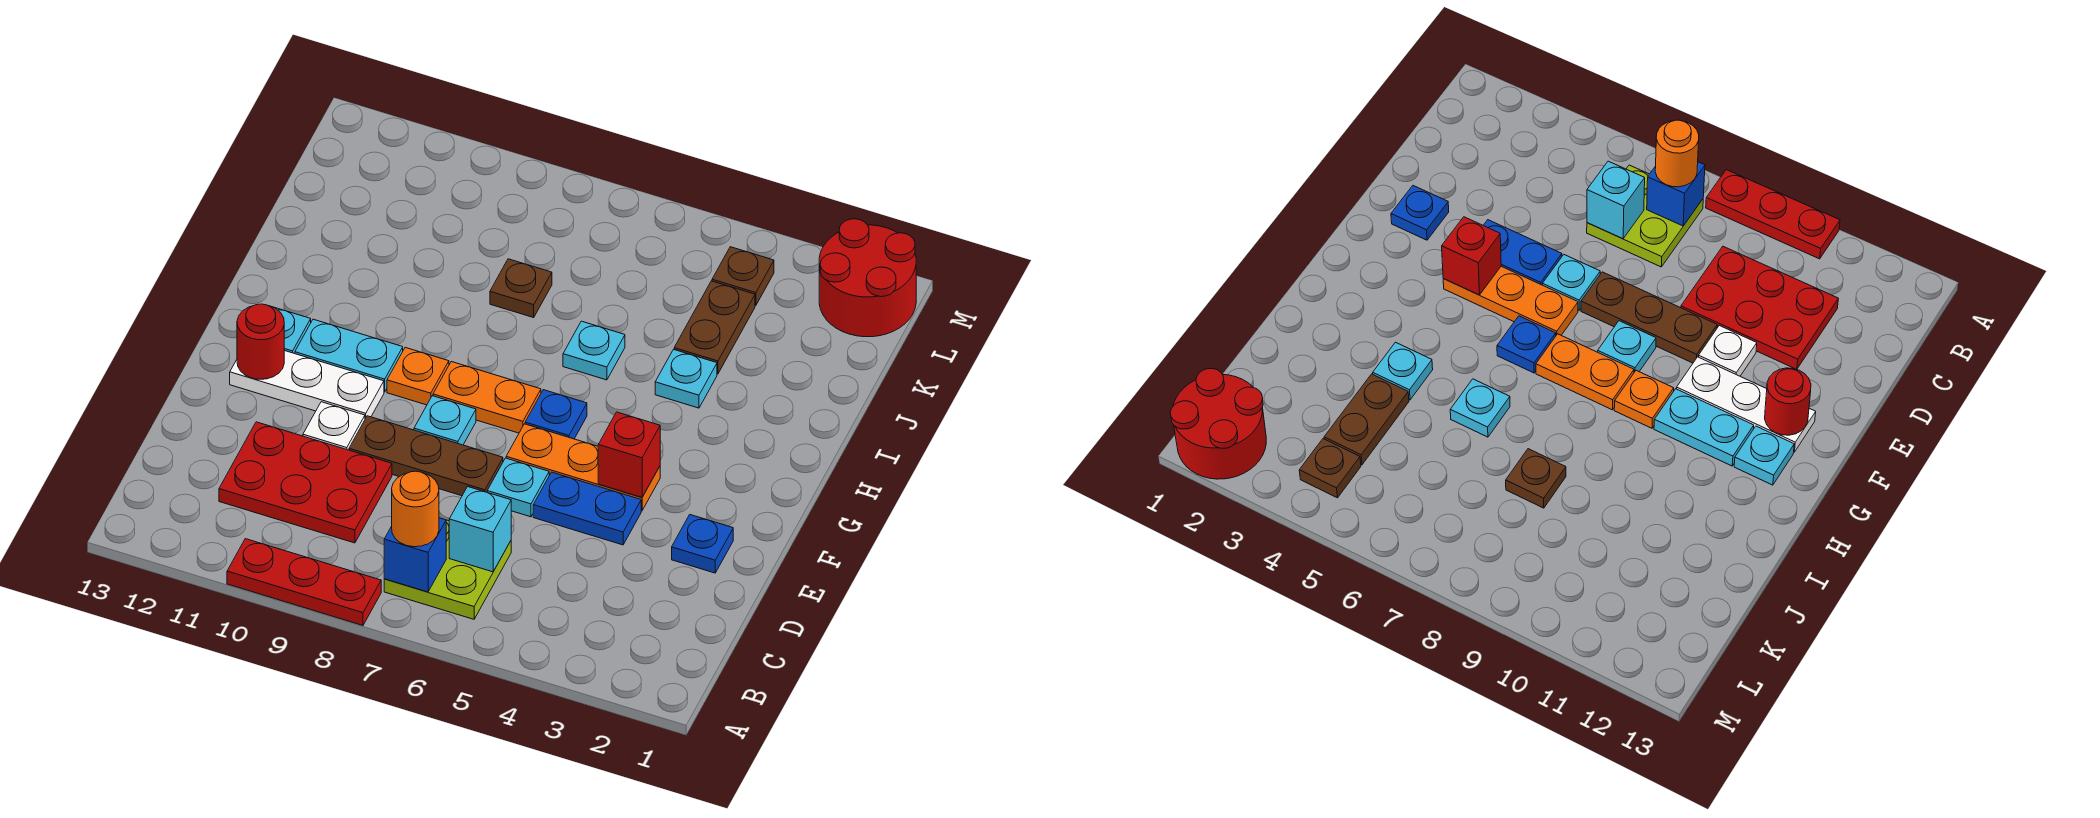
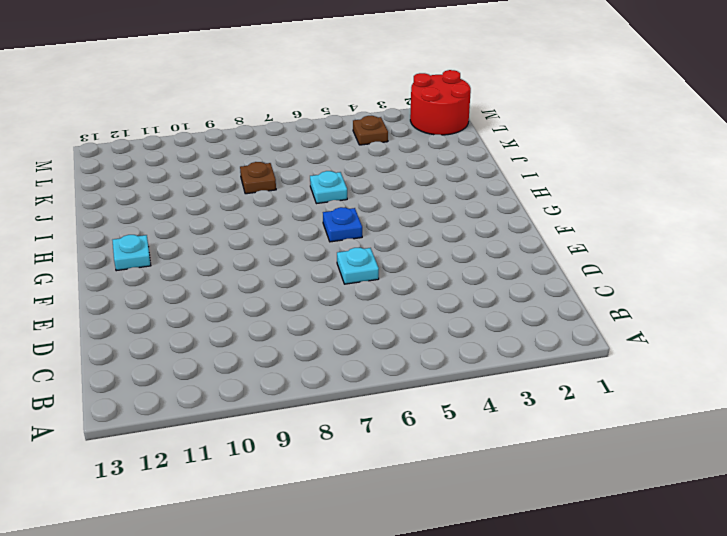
none -> red 1x3 plate [227,539,381,625]
none -> lime 2x2 plate [384,520,511,619]
none -> red 2x3 plate [219,422,392,543]

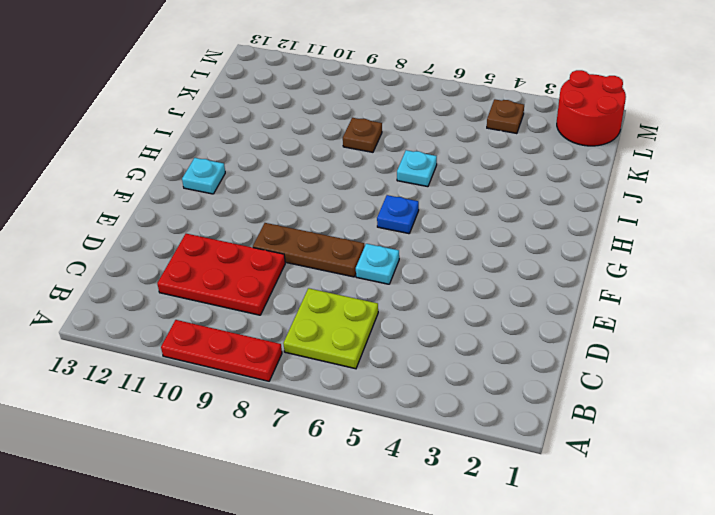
none -> blue 1x1 plate [672,515,733,573]
none -> blue 1x2 plate [533,472,641,545]
none -> white 1x1 plate [303,402,365,450]

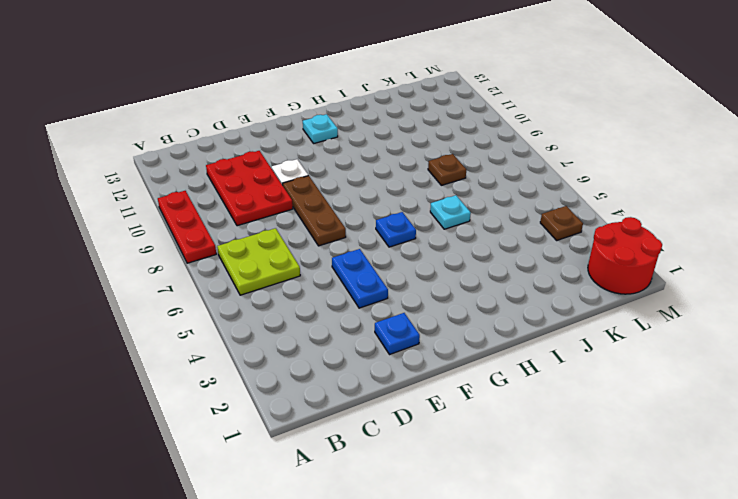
none -> cyan 1x1 plate [487,458,549,517]
none -> orange 1x3 plate [506,424,660,511]
none -> cyan 1x1 plate [414,396,476,445]

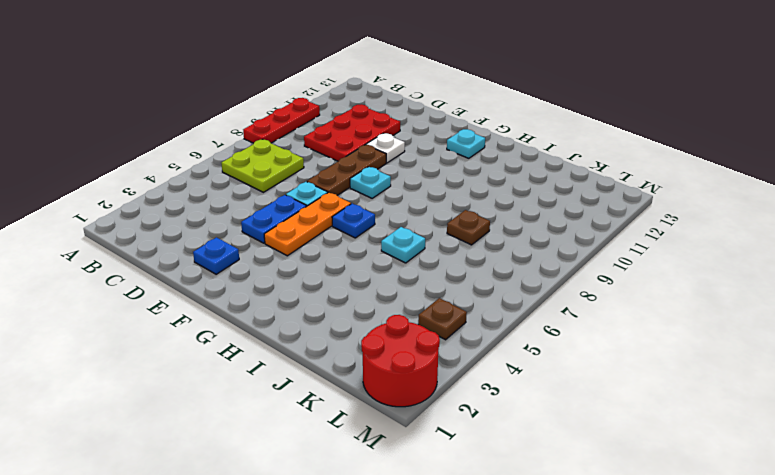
none -> white 1x3 plate [230,351,384,419]
none -> orange 1x2 plate [433,362,541,433]
none -> orange 1x1 plate [387,347,449,405]

